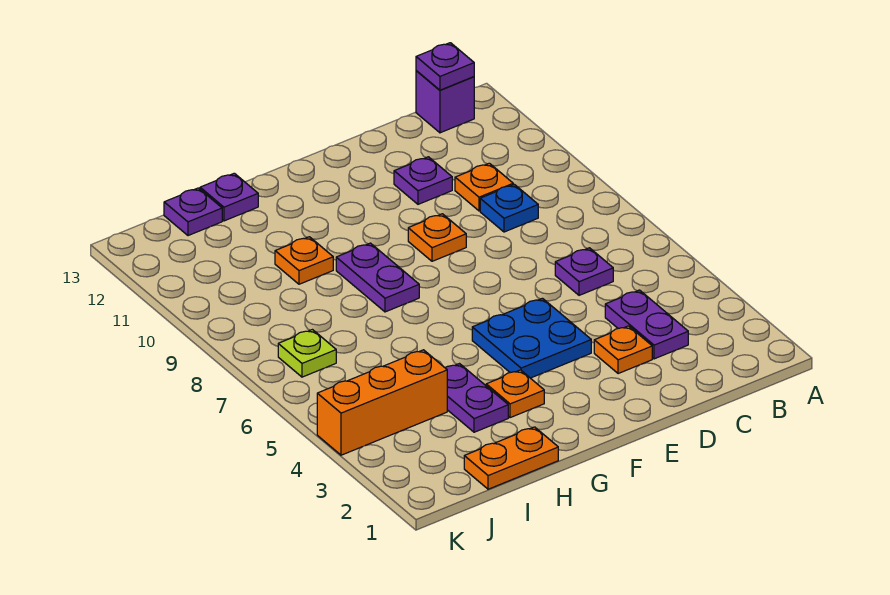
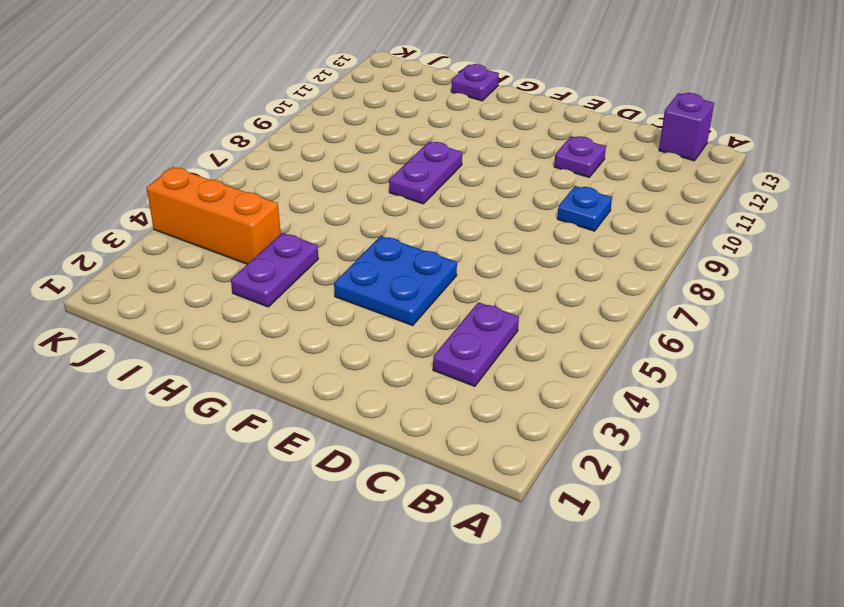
none -> purple 1x1 plate [555,248,613,295]
none -> orange 1x1 plate [455,163,513,211]
none -> orange 1x1 plate [594,326,652,374]

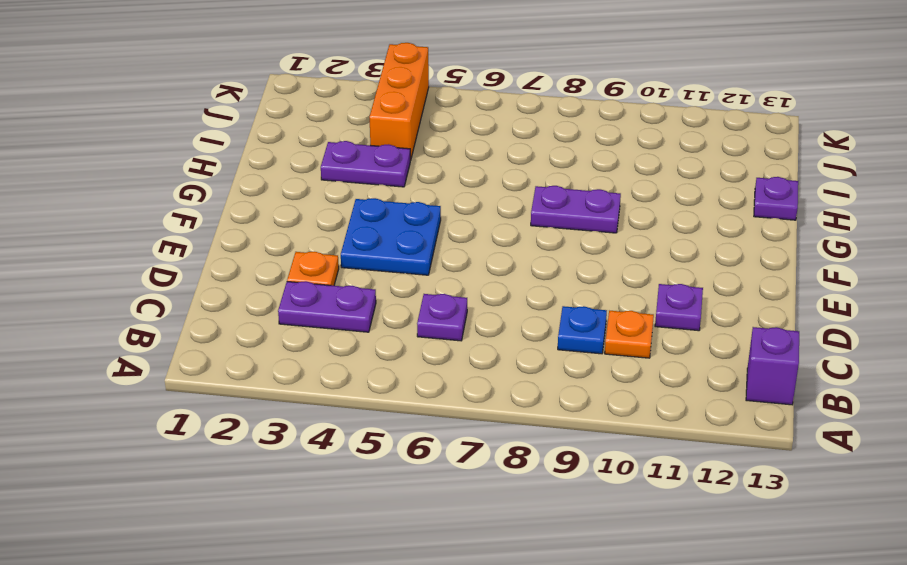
none -> orange 1x1 plate [408,214,466,261]
none -> orange 1x1 plate [486,370,544,418]
none -> orange 1x2 plate [464,427,558,489]

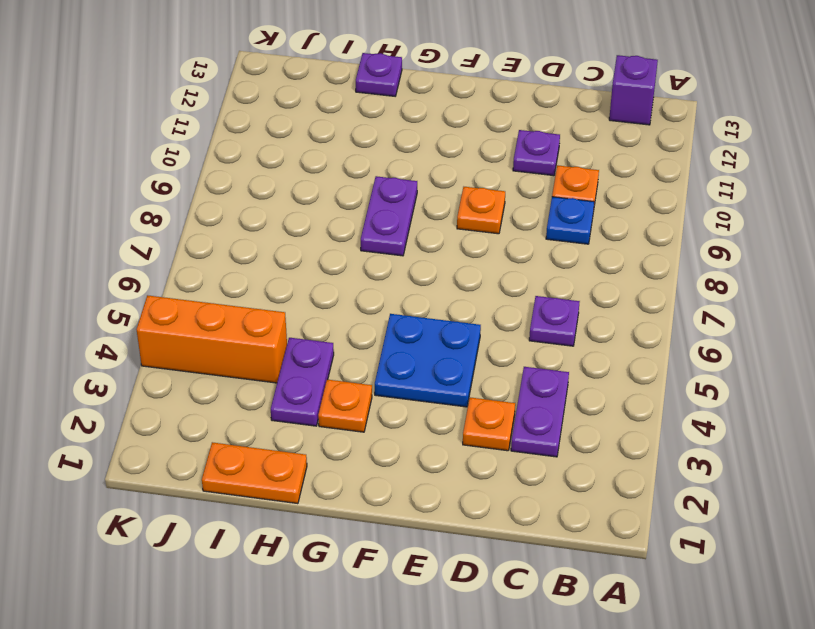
none -> orange 1x1 plate [275,237,333,284]
none -> purple 1x1 plate [164,188,222,236]
none -> lime 1x1 plate [278,330,336,377]

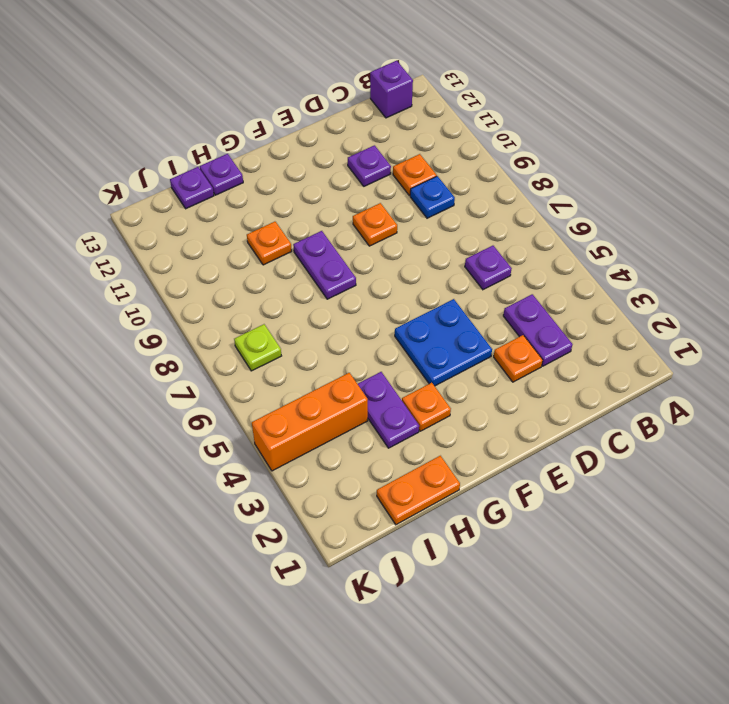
none -> purple 1x1 plate [416,43,474,90]

